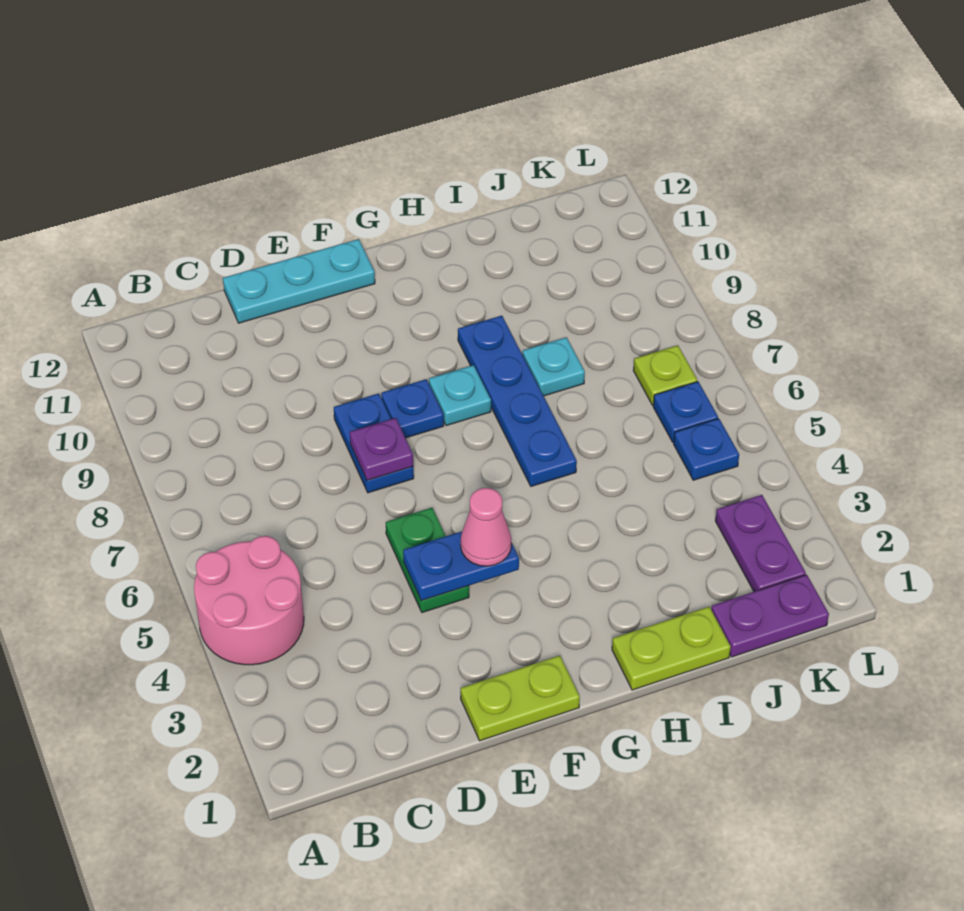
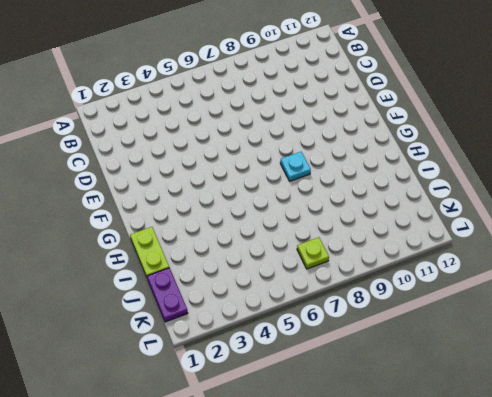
none -> pink 2x2 round brick [194,536,304,665]
none -> cyan 1x3 plate [223,239,375,323]
none -> lime 1x2 plate [461,656,580,741]

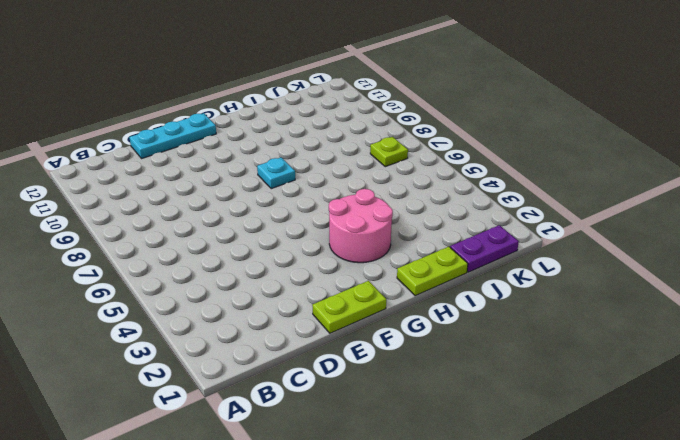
pink 2x2 round brick [329,189,393,263] -> pink 2x2 round brick moved to [194,536,304,665]
none -> green 1x2 plate [386,508,469,613]
none -> blue 1x2 plate [334,393,414,493]
none -> blue 1x1 plate [381,379,444,438]

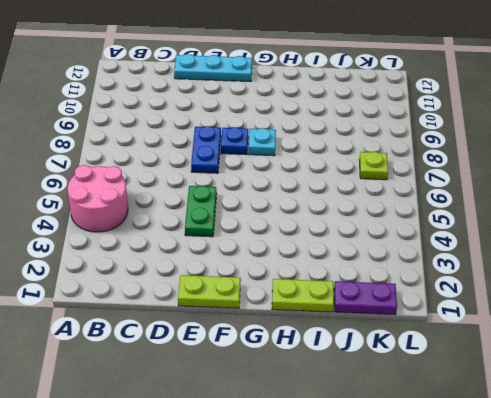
none -> blue 1x4 plate [458,316,577,486]
none -> cyan 1x1 plate [522,337,585,396]
none -> purple 1x2 plate [715,495,806,592]

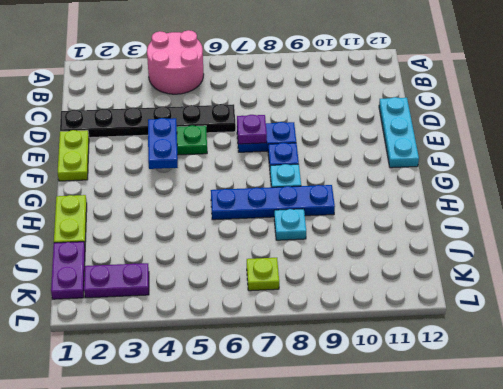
black 1x6 plate [60,104,236,138] -> none
none -> blue 1x1 plate [674,419,739,480]
none -> blue 1x1 plate [653,382,718,442]
none -> pink 1x1 cone [461,488,511,566]

